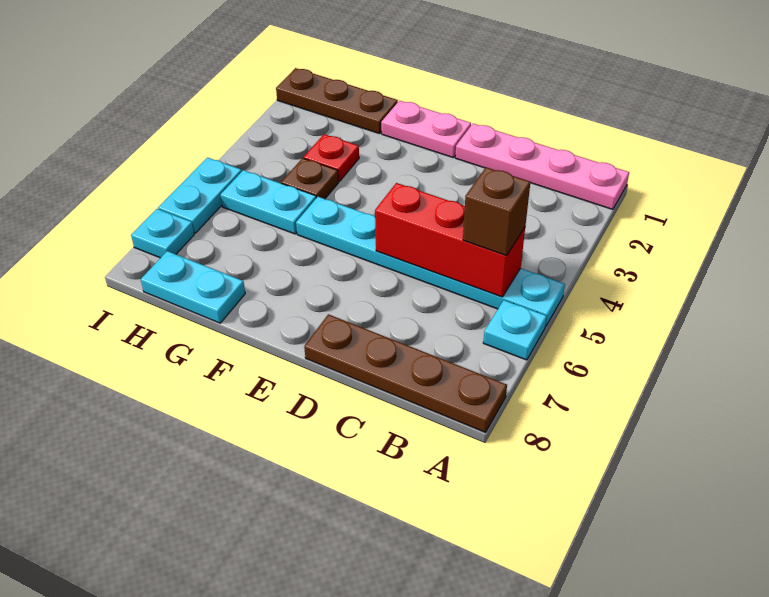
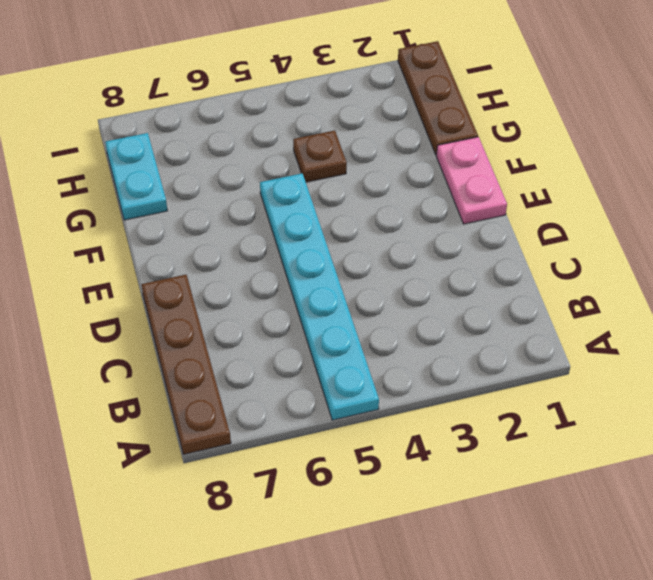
none -> pink 1x4 plate [455,124,629,209]
none -> cyan 1x1 plate [483,300,547,360]
none -> red 1x1 plate [304,134,359,182]

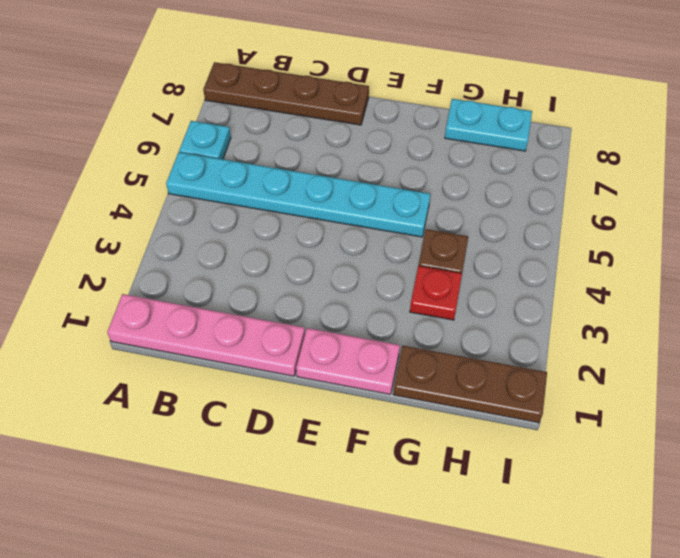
none -> cyan 1x2 plate [220,170,316,234]
none -> cyan 1x2 plate [158,158,242,233]
none -> cyan 1x1 plate [131,209,194,258]

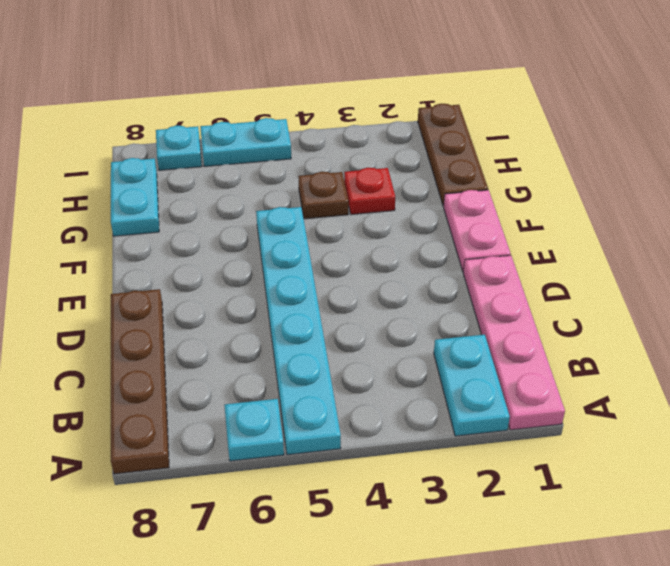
cyan 1x2 plate [434,335,510,436] -> cyan 1x2 plate moved to [220,170,316,234]
none -> red 1x3 brick [375,183,525,297]
none -> brown 1x1 brick [463,167,530,256]

